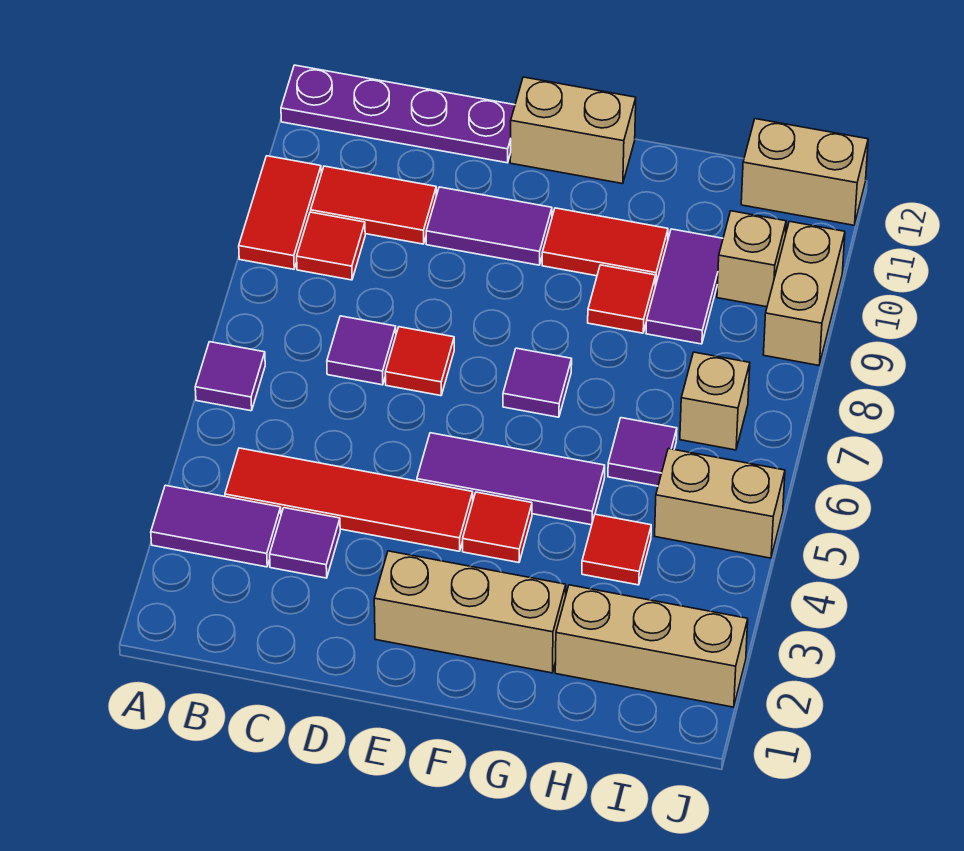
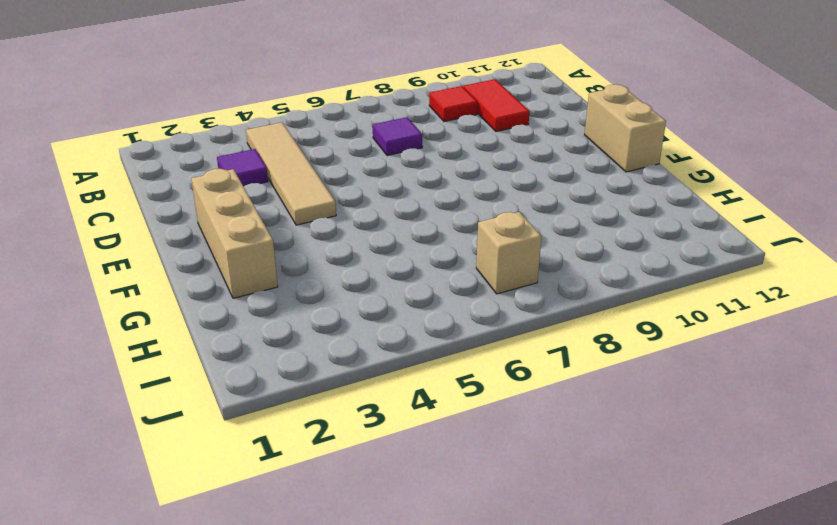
tan 1x4 tile [246,123,336,225] -> red 1x4 tile [225,448,473,551]
none -> purple 1x2 tile [151,485,281,567]
none -> purple 1x1 tile [195,342,265,411]
none -> red 1x2 tile [239,156,321,269]

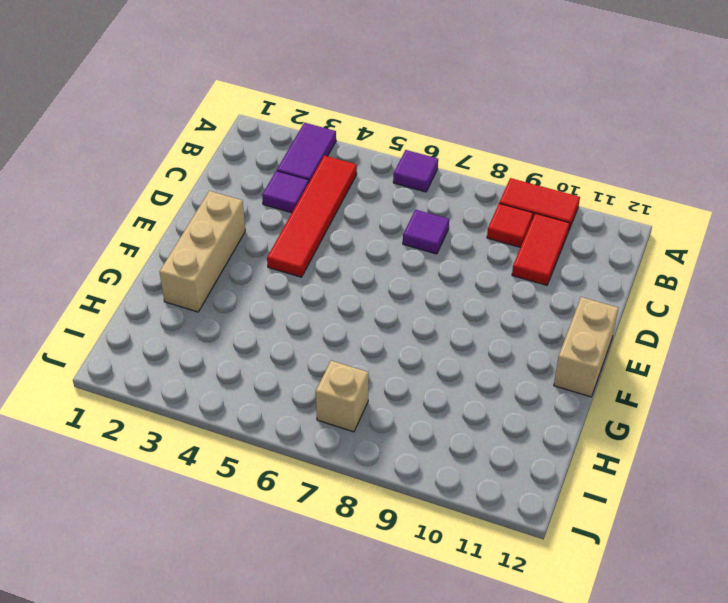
none -> purple 1x4 plate [281,65,515,163]
none -> red 1x1 tile [385,327,454,396]
none -> purple 1x2 tile [426,187,552,265]

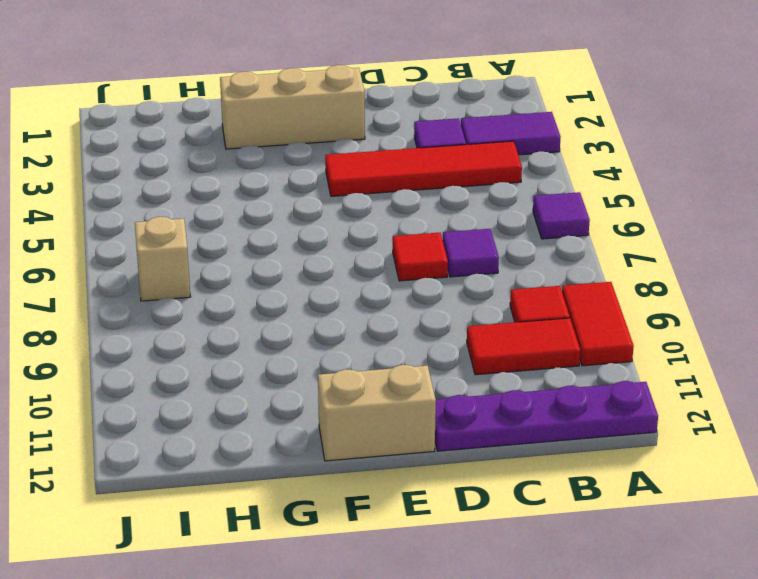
none -> purple 1x2 tile [426,187,552,265]
none -> purple 1x3 tile [417,433,605,525]
none -> red 1x1 tile [463,492,532,563]

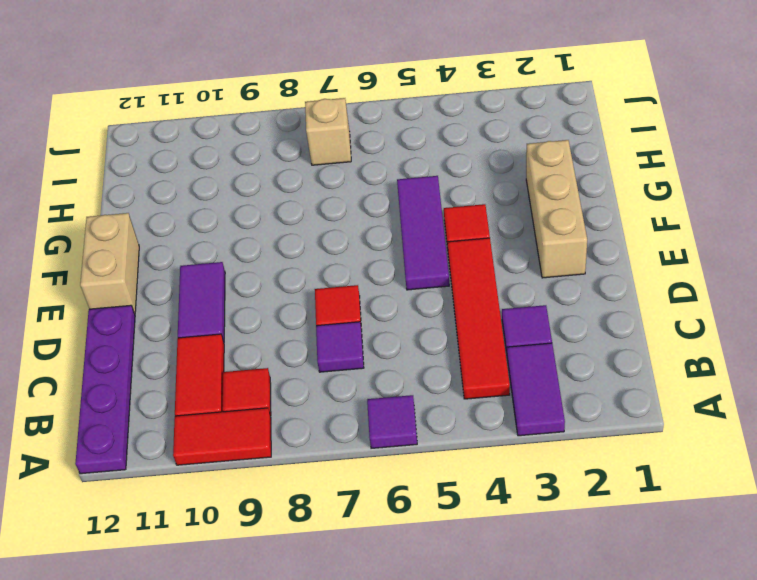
none -> purple 1x1 tile [503,348,572,417]
none -> red 1x2 tile [542,208,668,286]
none -> red 1x1 tile [588,265,656,333]

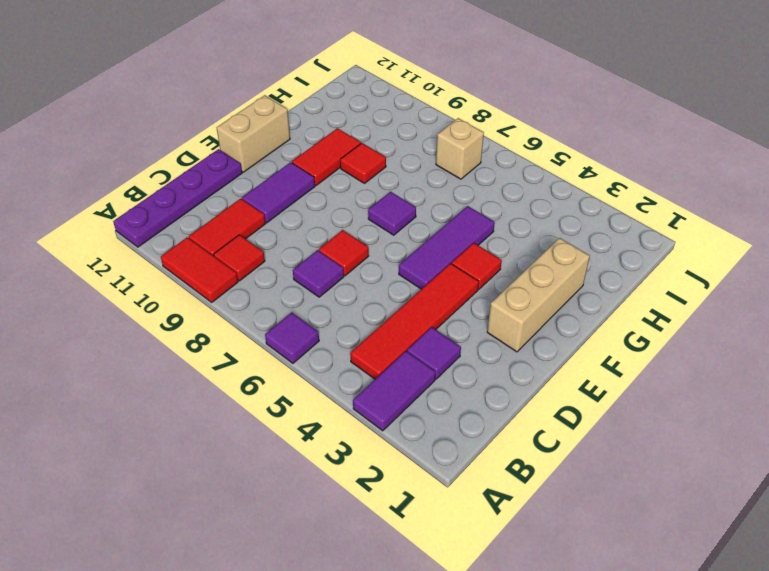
none -> tan 1x3 brick [555,585,748,707]
none -> red 1x1 tile [582,514,651,585]
none -> purple 1x1 tile [608,418,677,486]

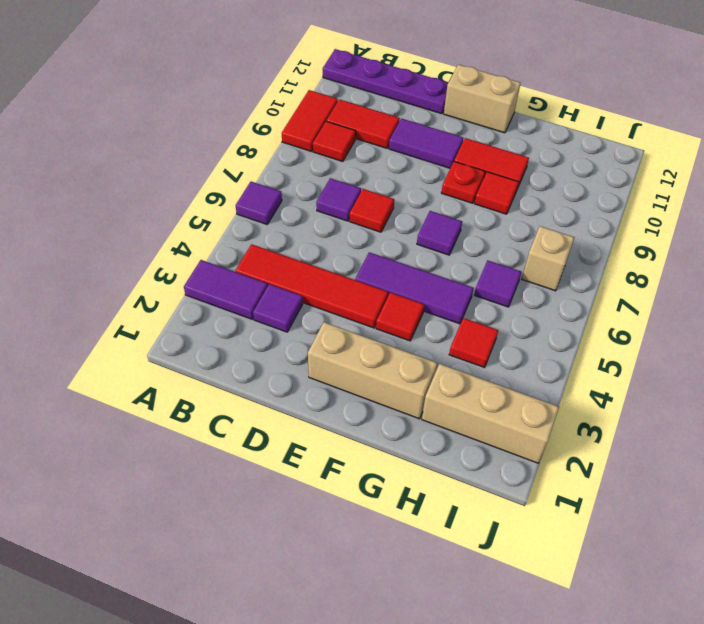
red 1x1 plate [441,162,485,203] -> none
none -> purple 1x2 tile [646,229,723,344]
none -> tan 1x2 brick [655,449,785,558]
none -> tan 1x1 brick [717,211,786,307]

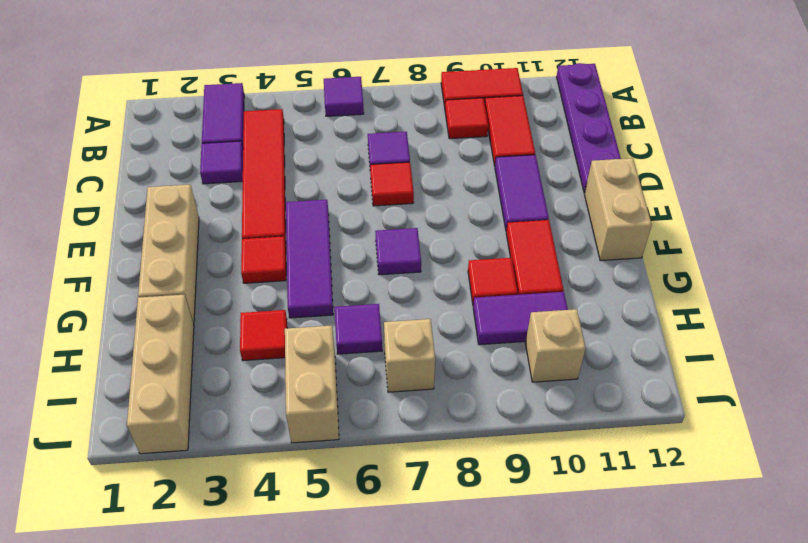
none -> tan 1x2 brick [741,119,868,225]
none -> tan 1x2 brick [763,221,845,365]

